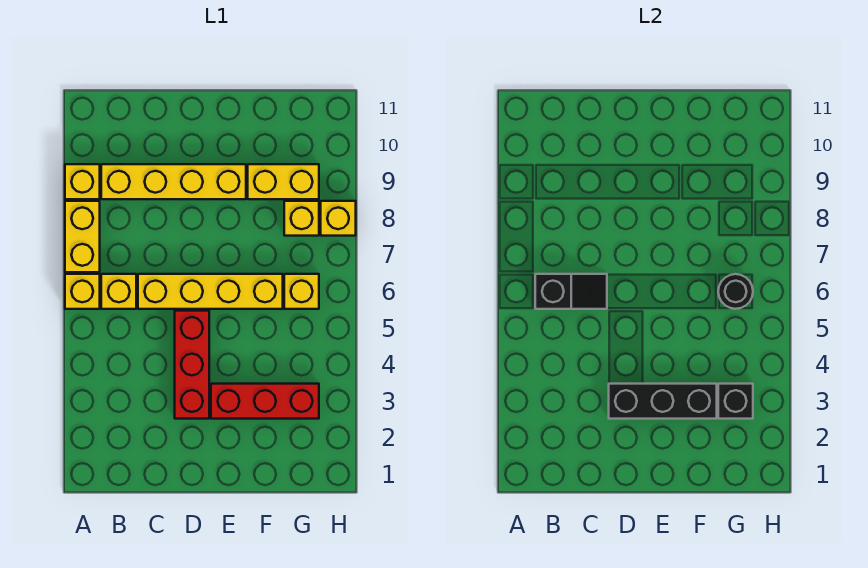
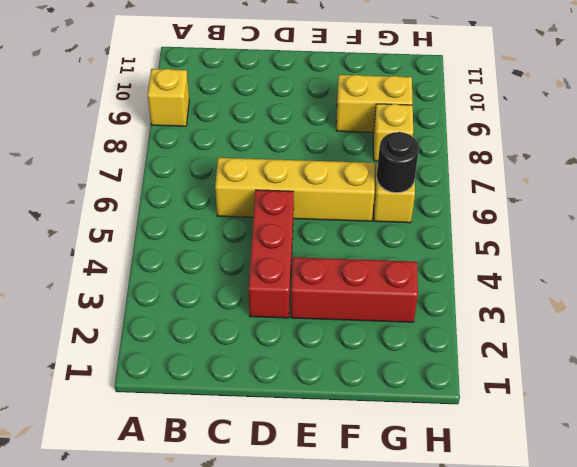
none -> yellow 1x1 brick [65,274,100,309]
none -> yellow 1x2 brick [65,201,100,272]
none -> yellow 1x1 brick [101,274,136,309]

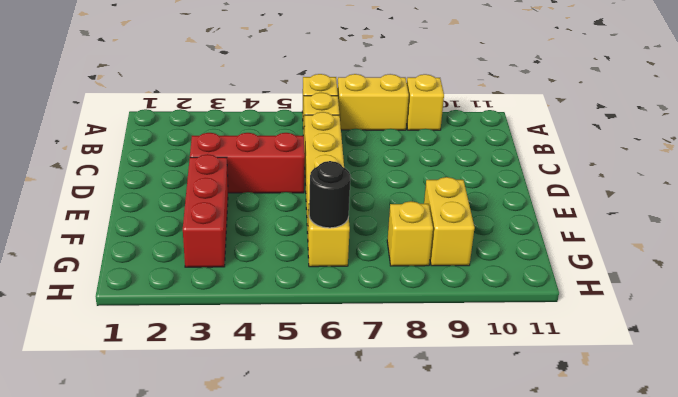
none -> yellow 1x4 brick [101,164,246,199]
none -> yellow 1x1 brick [321,201,356,236]
none -> black 1x2 slope [535,274,607,309]

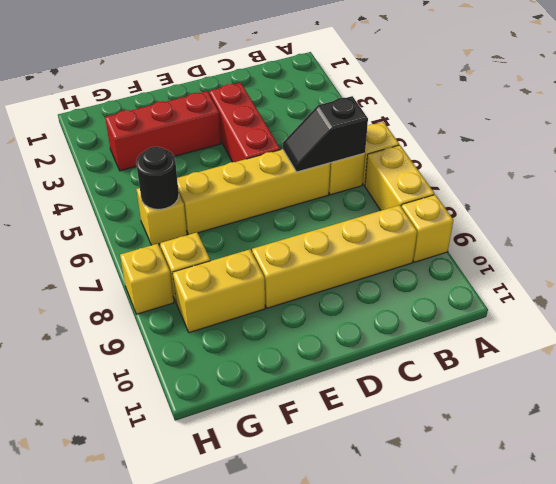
none -> black 1x3 brick [609,384,717,419]
none -> black 1x1 brick [718,384,753,419]

